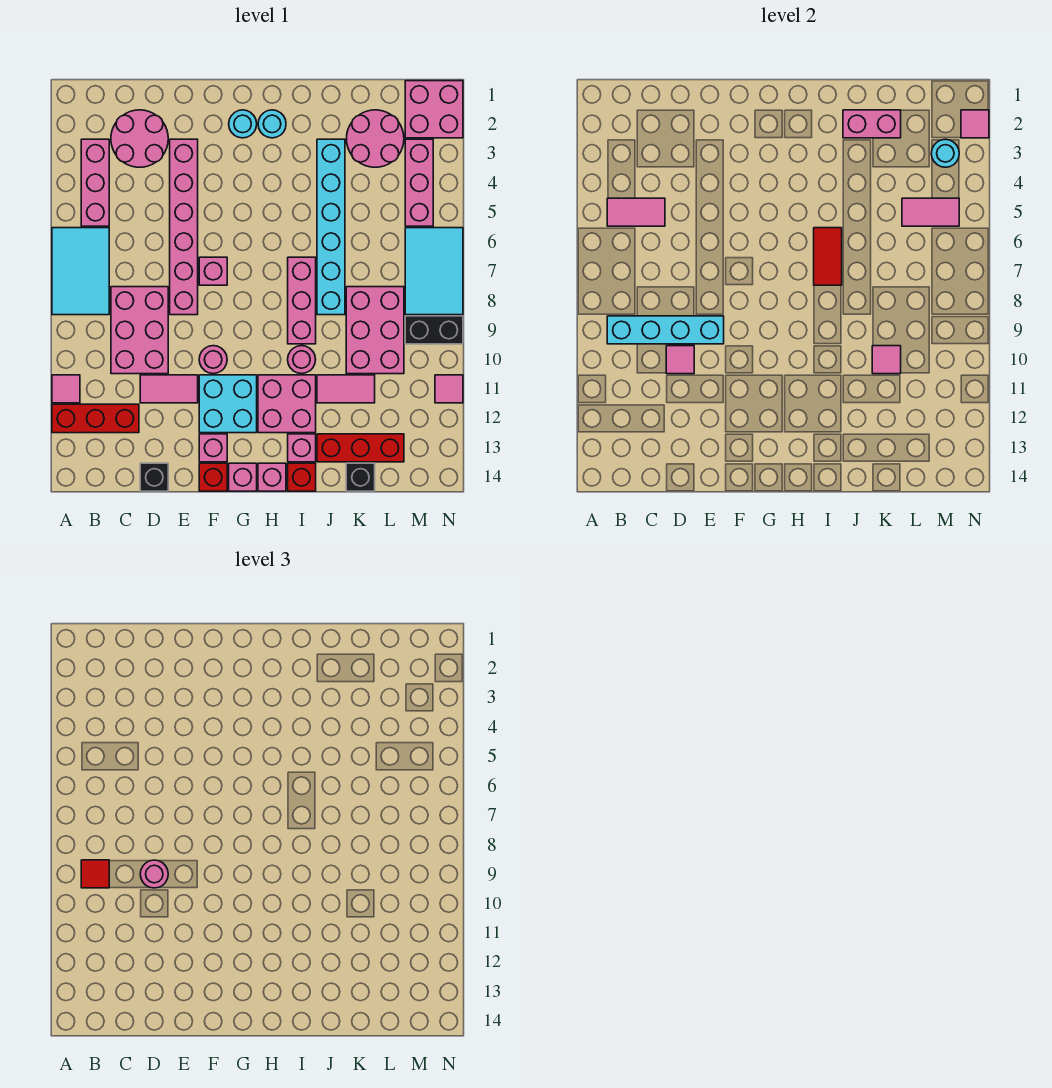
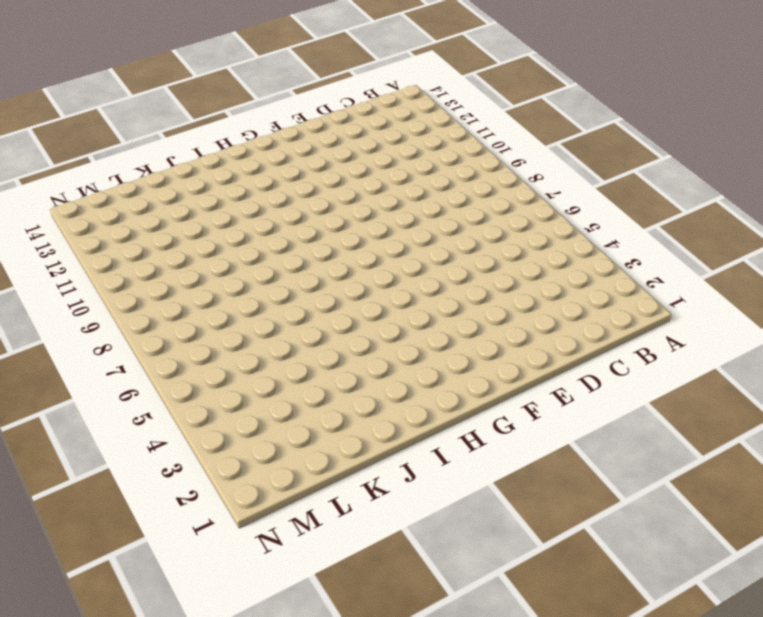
none -> cyan 2x3 tile [52,228,109,315]
none -> pink 1x1 tile [52,375,80,403]
none -> red 1x3 brick [52,404,139,433]
none -> pink 1x3 brick [81,139,109,226]

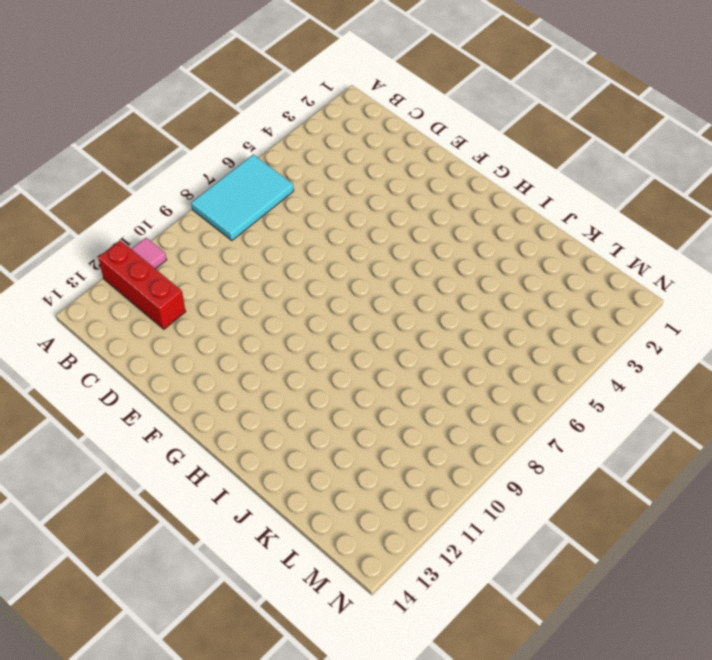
none -> pink 1x3 brick [81,139,109,226]
none -> pink 2x2 round brick [111,110,168,167]
none -> pink 2x3 brick [111,287,168,374]
none -> pink 1x2 tile [140,375,198,403]

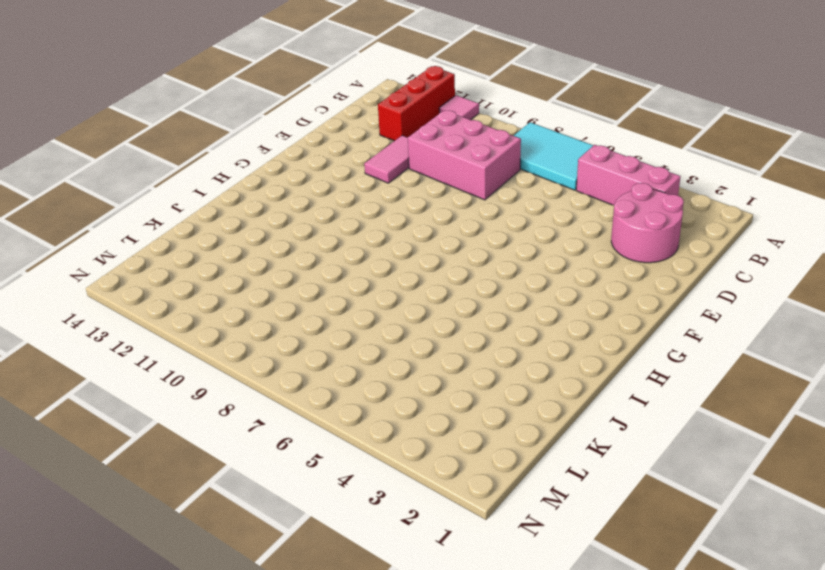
none -> black 1x1 brick [140,463,168,491]
none -> pink 1x6 brick [170,139,198,315]
none -> pink 1x1 brick [199,257,227,285]
none -> pink 1x1 round brick [199,346,227,374]

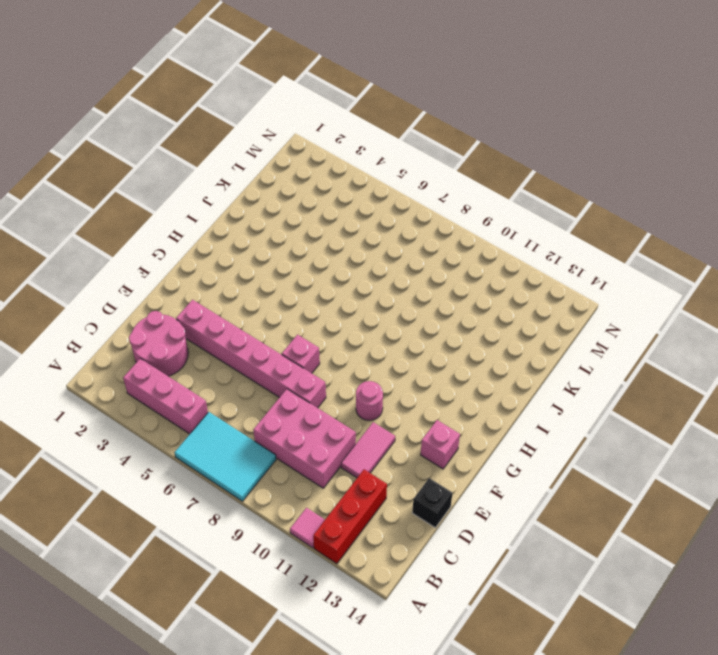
none -> cyan 2x2 brick [199,375,257,433]
none -> red 1x1 brick [199,463,227,491]
none -> cyan 1x1 round brick [229,110,257,138]
none -> pink 1x1 brick [229,463,257,491]

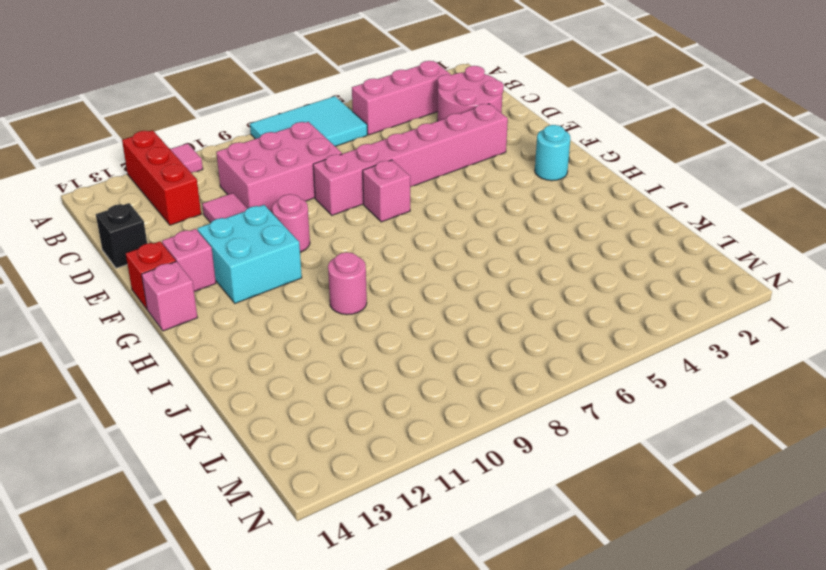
none -> cyan 1x1 round brick [258,110,286,138]
none -> pink 2x2 brick [258,375,316,433]
none -> pink 1x1 brick [258,463,286,491]
none -> pink 1x3 brick [288,257,316,344]

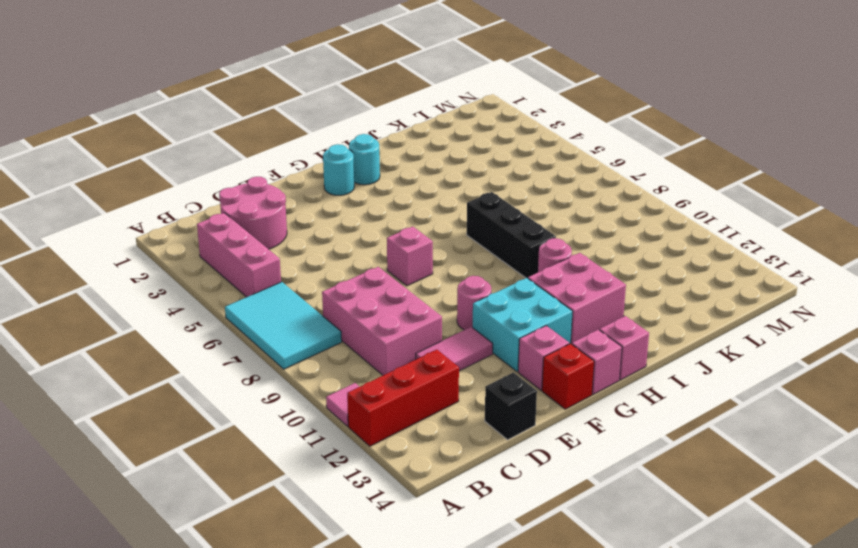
black 1x3 brick [467,192,556,278] -> pink 1x3 brick [288,257,316,344]
none -> pink 1x6 brick [170,139,198,315]
none -> pink 1x1 brick [288,434,316,462]
none -> red 1x1 brick [288,463,316,491]
none -> cyan 1x6 brick [317,139,345,315]

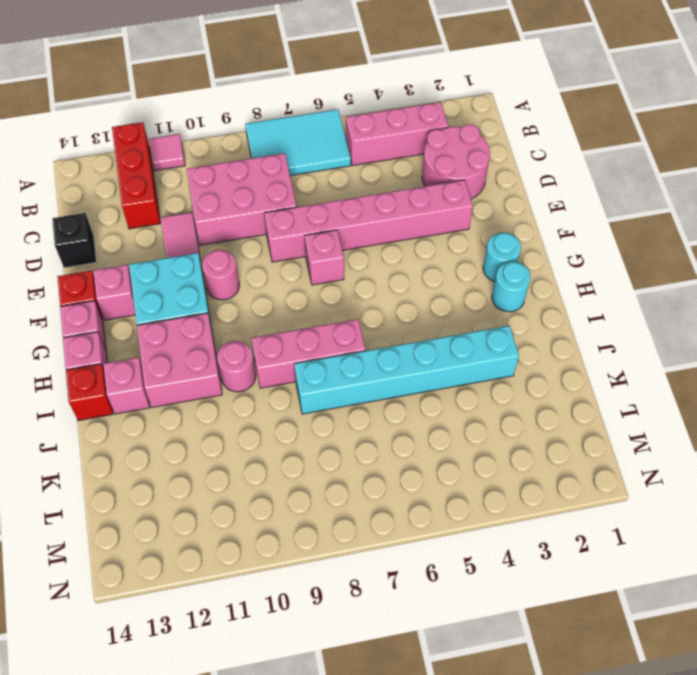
none -> pink 1x2 tile [317,375,375,403]
none -> red 1x3 brick [317,434,404,462]
none -> pink 2x2 round brick [346,110,404,167]
none -> pink 2x3 brick [346,287,404,374]

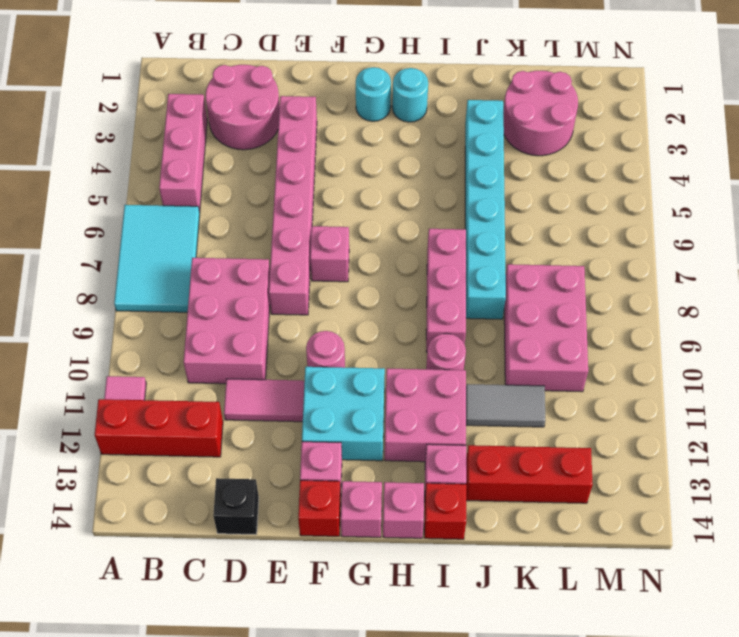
grey 1x2 tile [466,384,545,427] -> pink 1x2 tile [317,375,375,403]
none -> black 1x1 brick [346,463,375,491]
none -> pink 2x2 brick [405,81,463,138]
none -> pink 1x3 brick [405,139,433,226]
none -> cyan 2x3 tile [405,228,463,315]

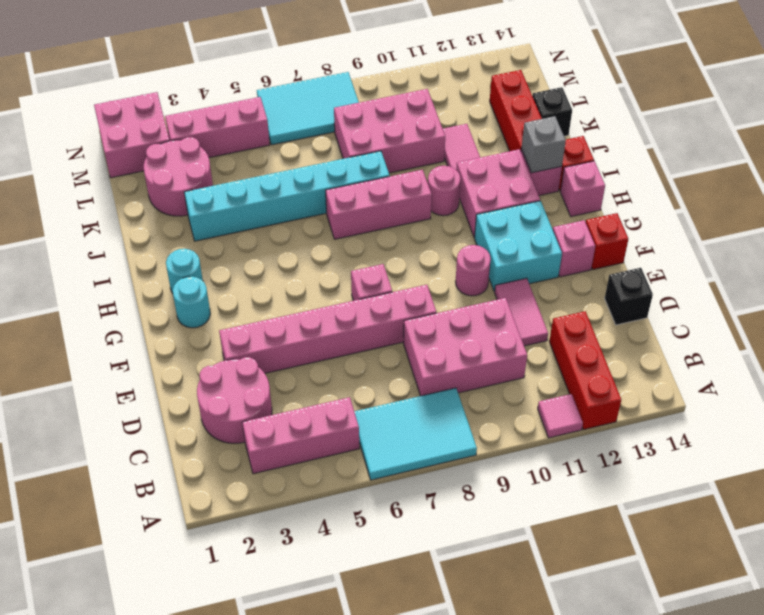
grey 1x1 brick [521,116,566,173] -> none
none -> pink 1x1 brick [229,463,257,491]
none -> black 1x2 brick [405,316,463,344]
none -> pink 1x1 tile [435,375,463,403]
none -> pink 1x2 tile [607,198,665,226]

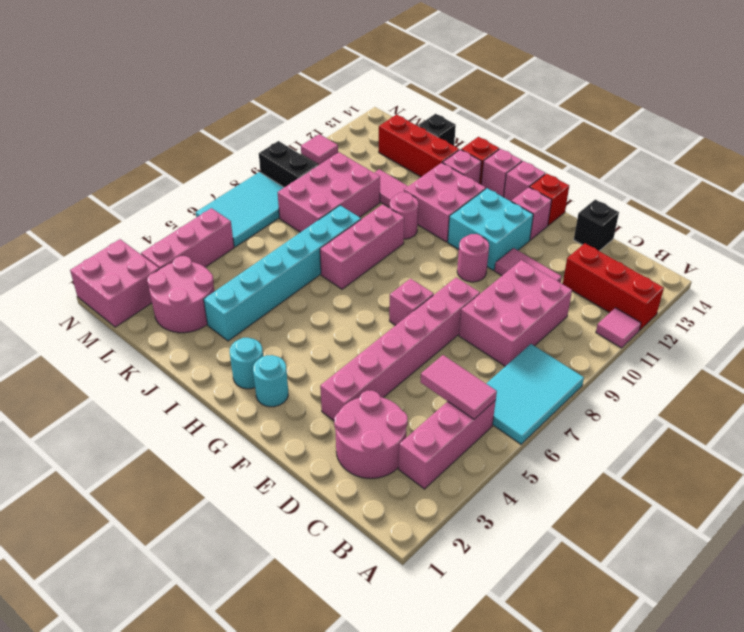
none -> cyan 1x4 brick [607,316,724,344]
none -> pink 1x1 tile [666,346,694,374]
none -> red 1x2 tile [814,228,842,285]
none -> pink 1x2 brick [843,110,901,138]

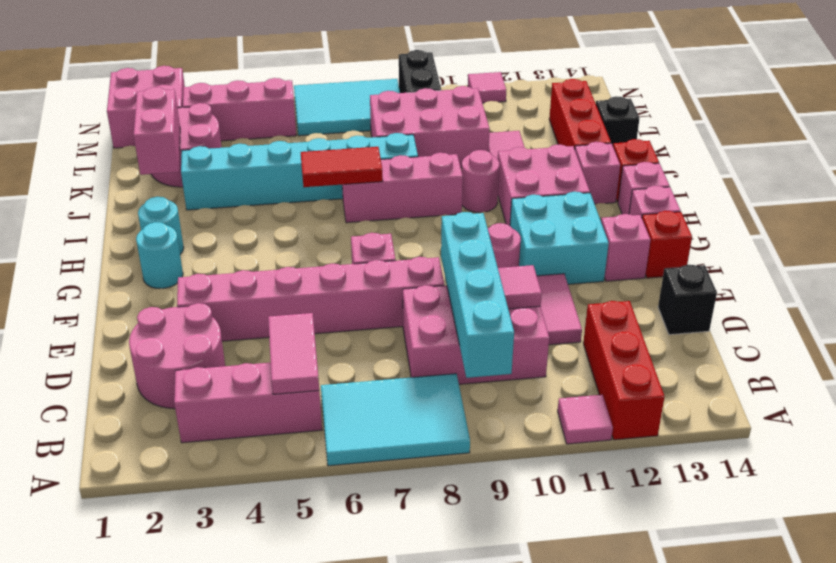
none -> pink 1x1 tile [872,346,901,374]
none -> pink 1x2 tile [902,198,959,226]
none -> cyan 1x1 round brick [931,139,959,167]
none -> pink 1x1 tile [961,110,989,138]

